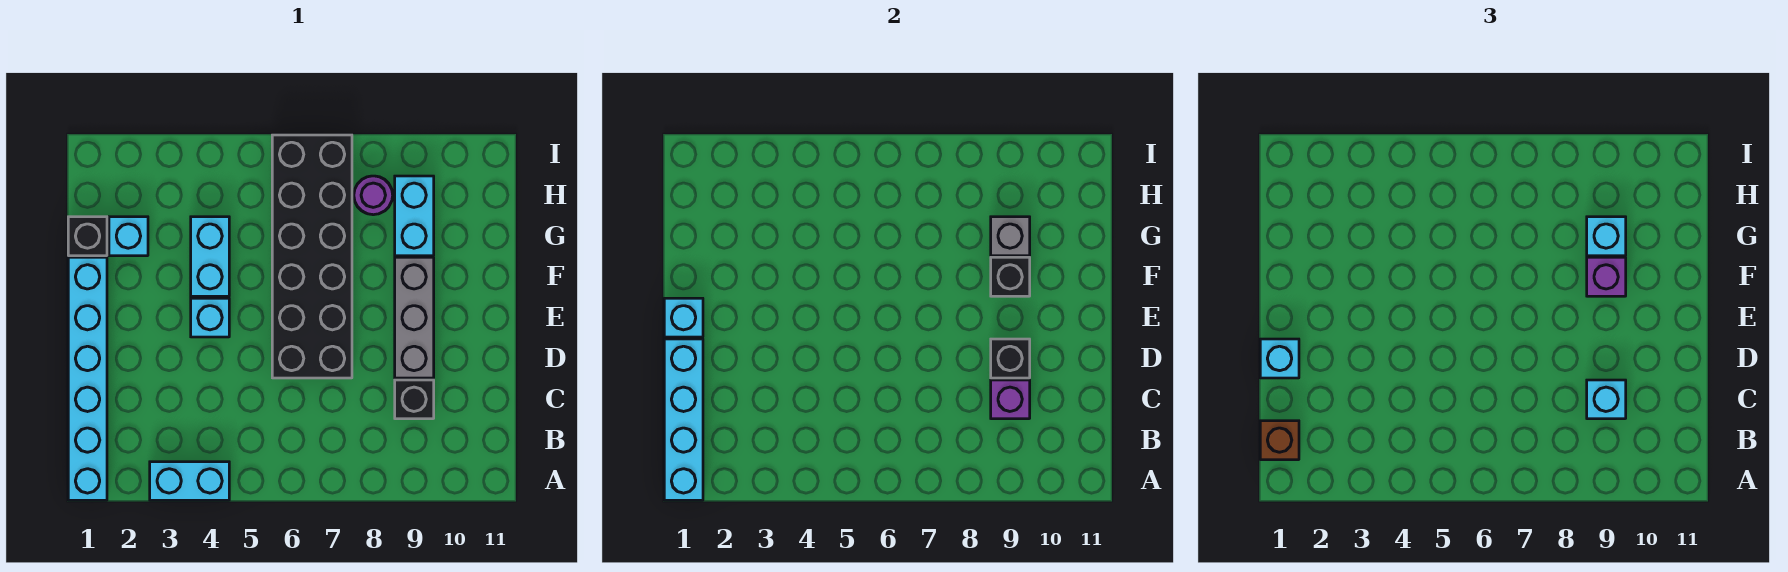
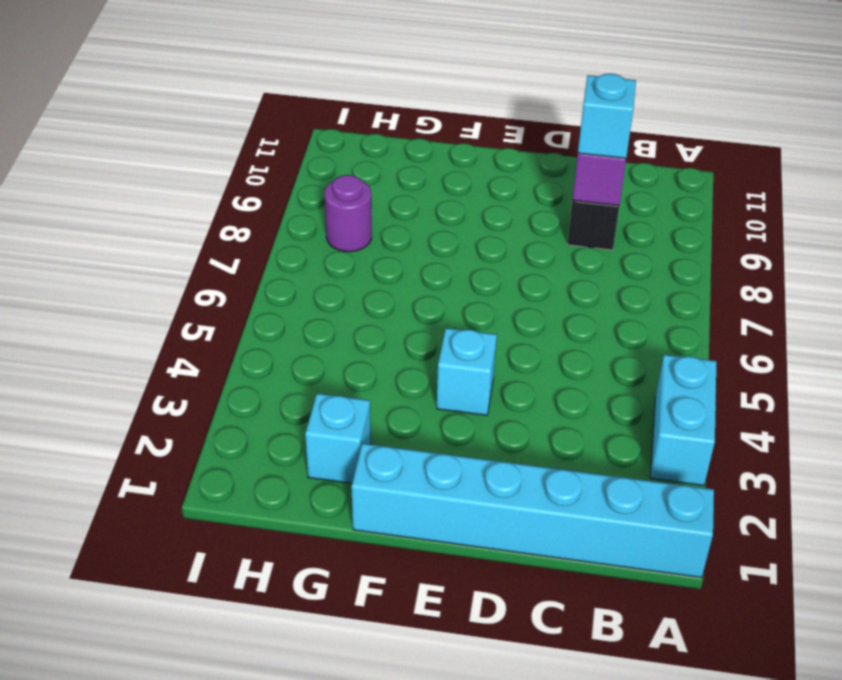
none -> black 2x6 brick [272,135,352,378]
none -> grey 1x3 brick [395,257,434,378]
none -> cyan 1x2 brick [191,217,229,296]

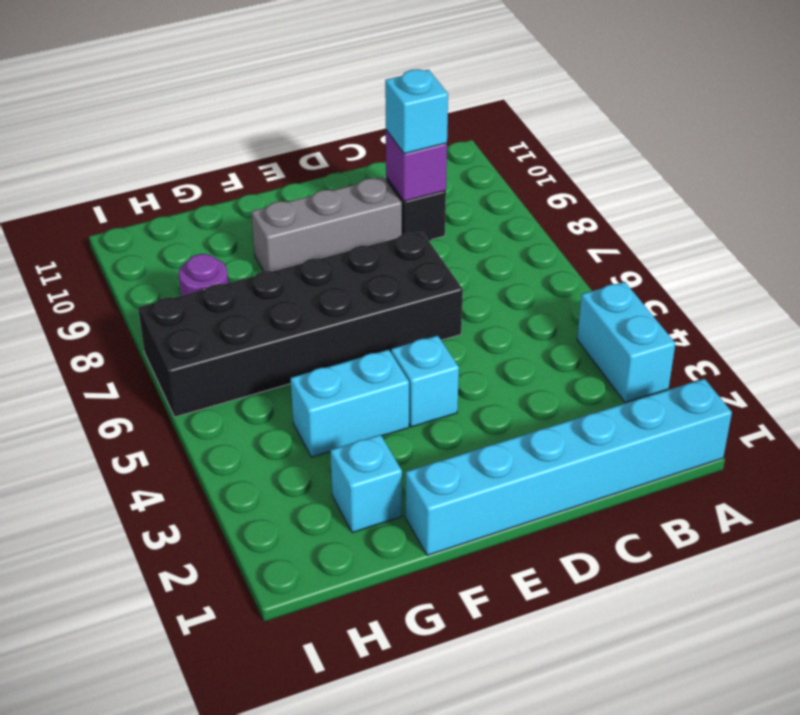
none -> black 1x1 brick [68,217,107,256]
none -> cyan 1x2 brick [395,176,434,256]
none -> cyan 1x4 brick [664,339,703,500]

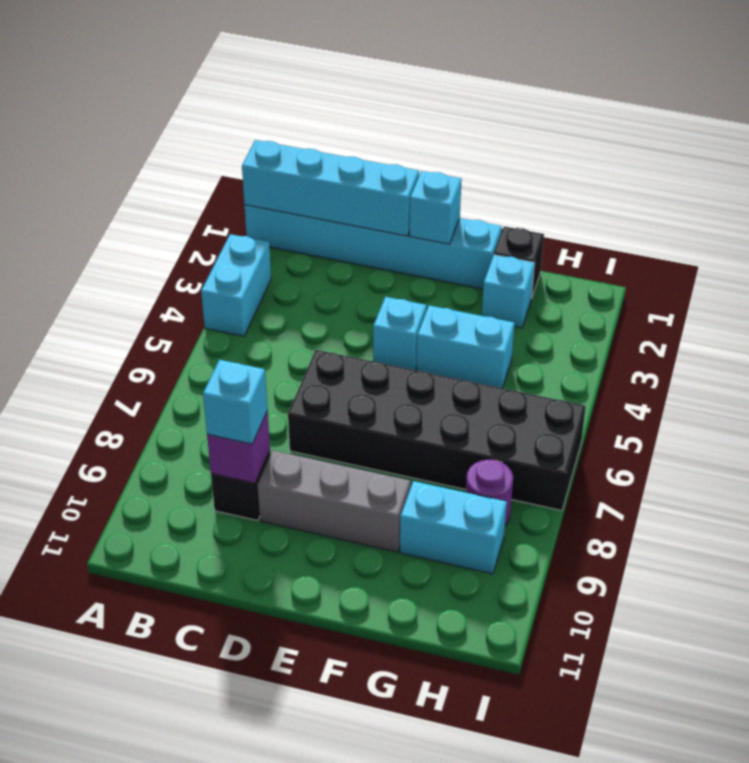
none -> black 1x1 brick [991,339,1030,378]
none -> black 1x1 brick [991,257,1030,296]
none -> grey 1x1 brick [991,217,1030,256]

